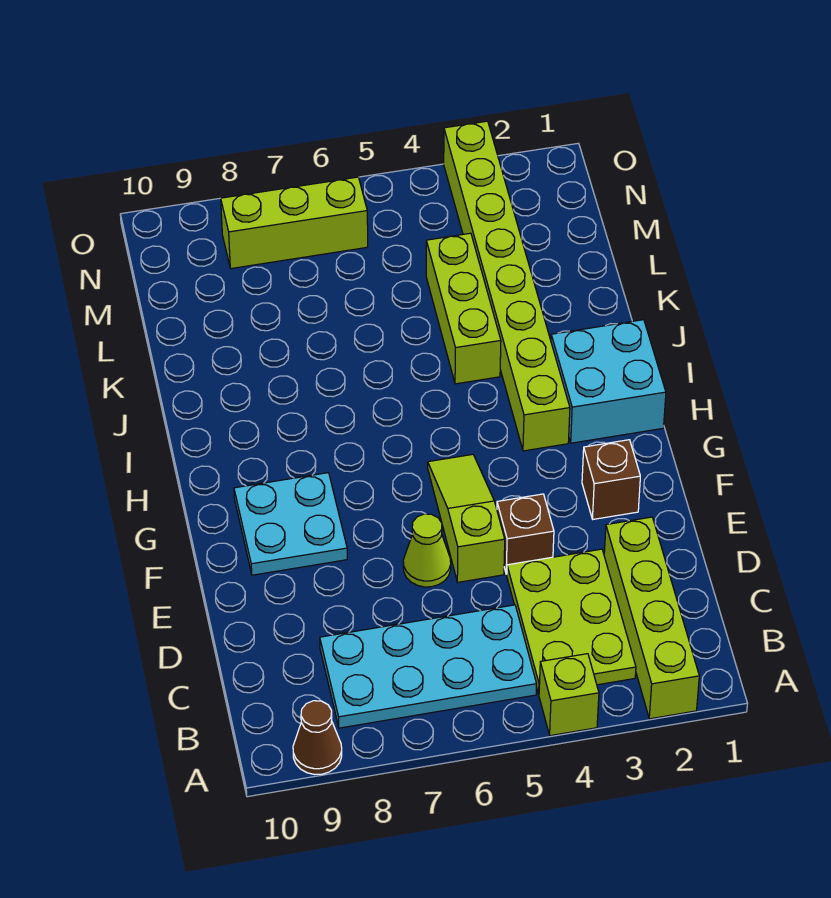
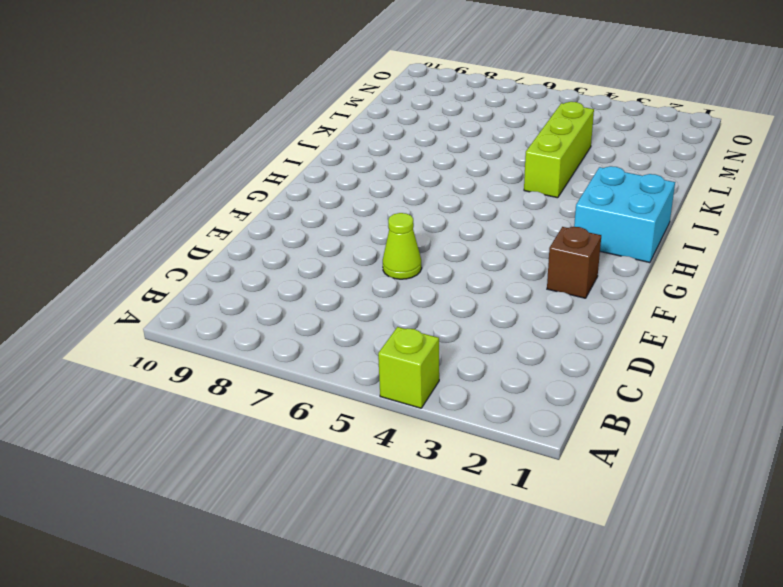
none -> lime 1x4 brick [604,517,699,719]
none -> brown 1x1 cone [293,701,342,775]
none -> lime 2x3 plate [507,549,636,694]

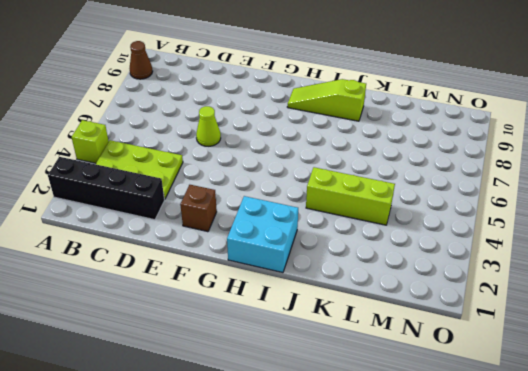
black 1x4 brick [48,157,164,220] -> lime 1x4 brick [604,517,699,719]
lime 1x3 slope [287,79,366,121] -> lime 1x3 slope turned to [428,454,505,582]
none -> cyan 2x4 plate [320,605,537,728]
none -> brown 1x1 brick [497,494,554,574]
none -> cyan 2x2 plate [234,473,347,575]

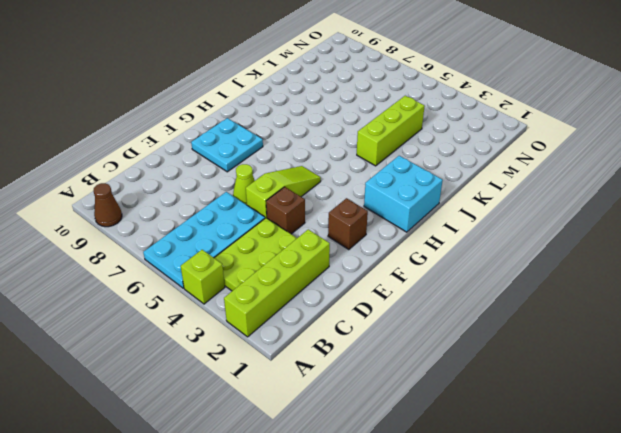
cyan 2x4 plate [143,192,265,288] -> cyan 2x4 plate turned to [320,605,537,728]
none -> lime 1x8 brick [444,121,570,451]
none -> lime 1x3 brick [221,177,368,269]

